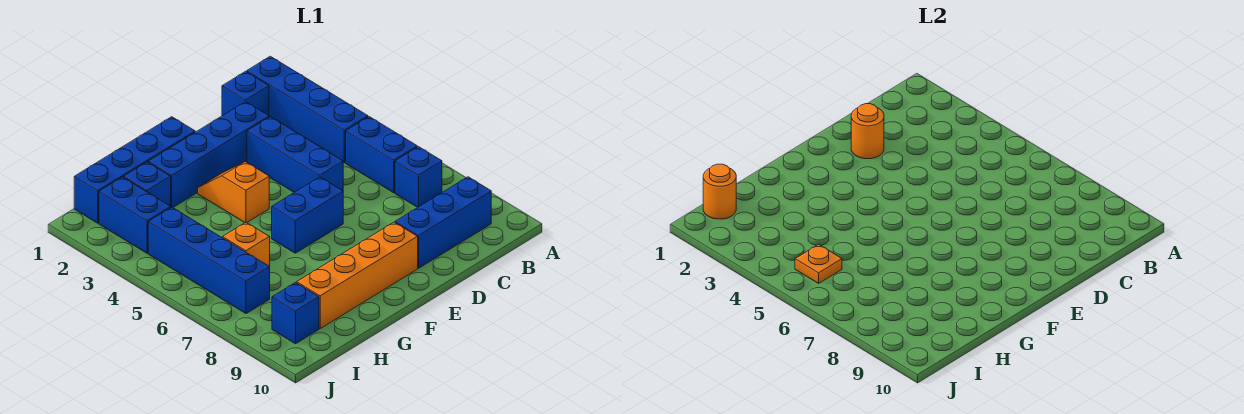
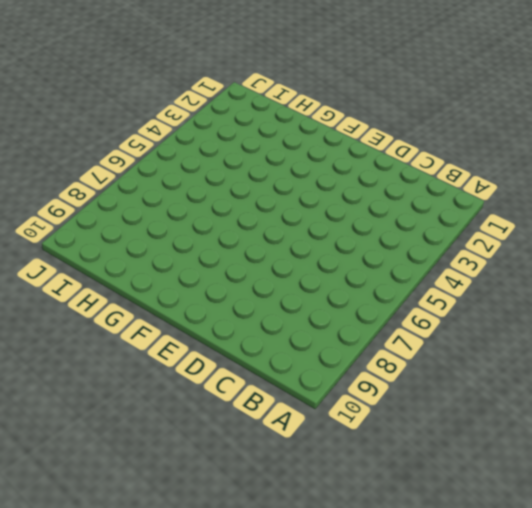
none -> blue 1x4 brick [247,56,368,163]
none -> blue 1x2 brick [346,117,417,193]
none -> blue 1x1 brick [395,147,442,207]

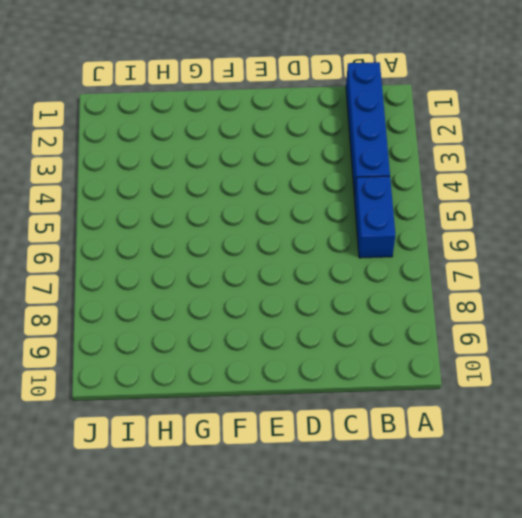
none -> blue 1x1 brick [395,147,442,207]
none -> blue 1x3 brick [395,177,491,268]
none -> blue 1x1 brick [222,71,269,116]

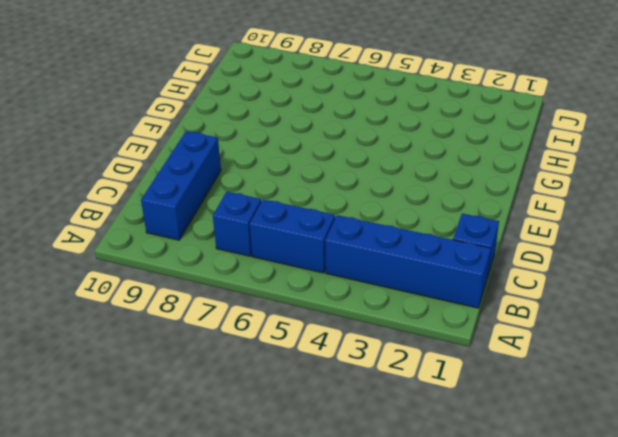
none -> blue 1x4 brick [148,102,269,207]
none -> blue 1x3 brick [247,117,343,192]
none -> blue 1x2 brick [272,177,343,253]

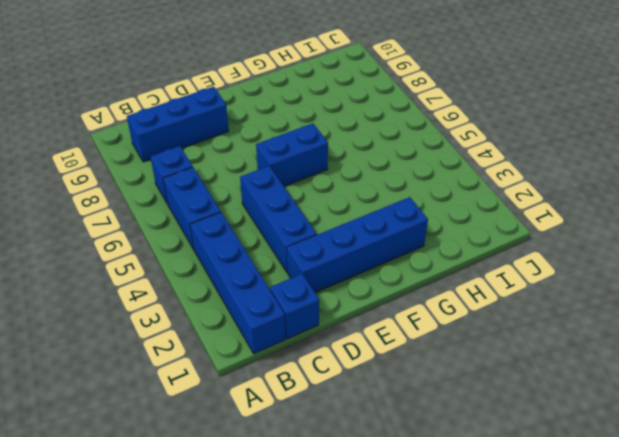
none -> orange 1x4 brick [297,222,418,328]
none -> blue 1x4 brick [74,117,195,223]
none -> orange 1x2 slope [198,162,269,222]

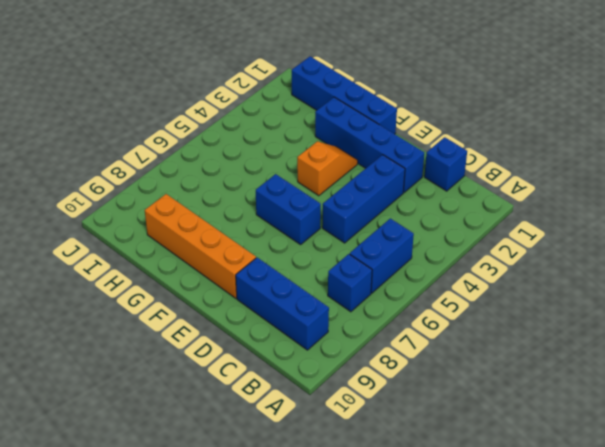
none -> blue 1x4 brick [247,56,368,163]
none -> blue 1x1 brick [124,162,171,206]
none -> orange 1x1 brick [223,222,270,267]

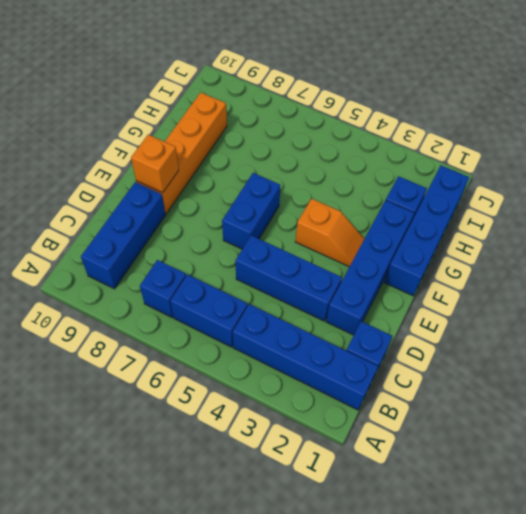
orange 1x1 brick [131,135,179,193] -> orange 1x1 brick moved to [223,222,270,267]
none -> blue 1x2 brick [99,177,171,253]
none -> blue 1x4 brick [148,207,270,314]
none -> blue 1x1 brick [272,283,319,344]

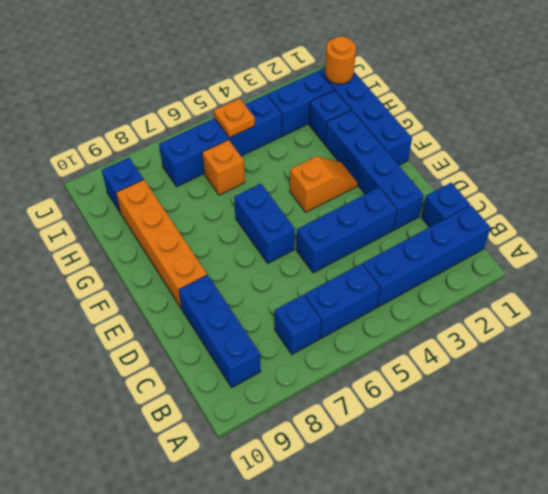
none -> orange 1x1 round brick [851,104,884,159]

